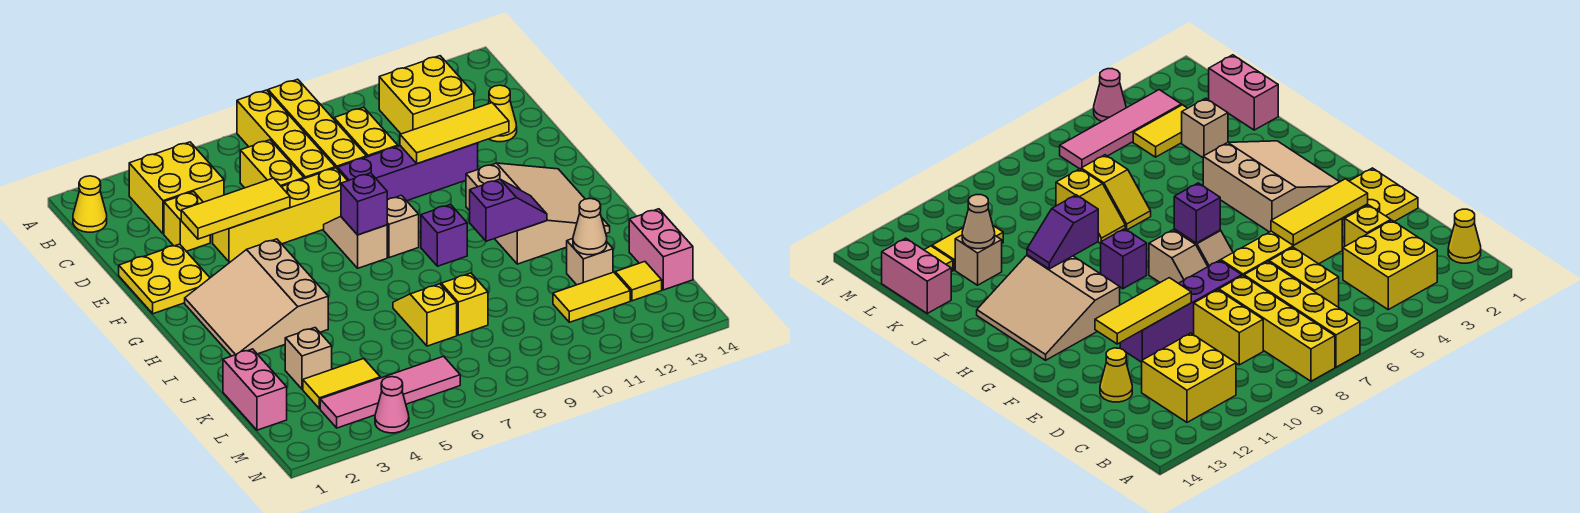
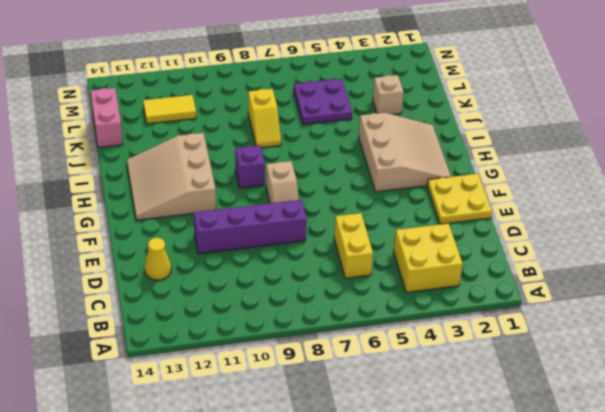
purple 2x2 plate [294,79,352,125] -> none
none -> yellow 1x4 brick [237,90,335,179]
none -> yellow 1x4 brick [268,79,367,169]
none -> yellow 1x1 cone [73,176,107,232]
none -> yellow 2x2 brick [379,56,474,134]

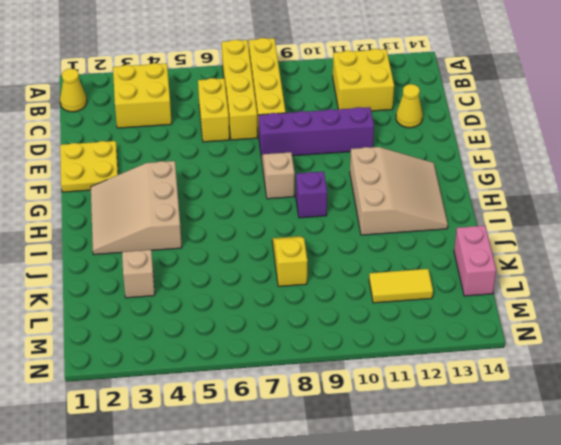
none -> yellow 1x2 brick [334,107,398,157]
none -> yellow 1x1 brick [164,192,210,251]
none -> yellow 1x4 brick [213,168,348,262]
none -> tan 1x2 slope [324,216,387,268]

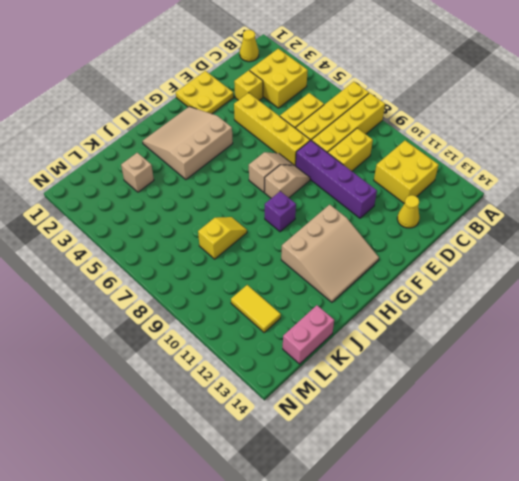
none -> yellow 1x2 slope [393,284,457,346]
none -> pink 1x2 brick [223,349,287,430]
none -> tan 1x1 brick [566,239,613,285]
none -> yellow 1x2 tile [303,359,380,409]

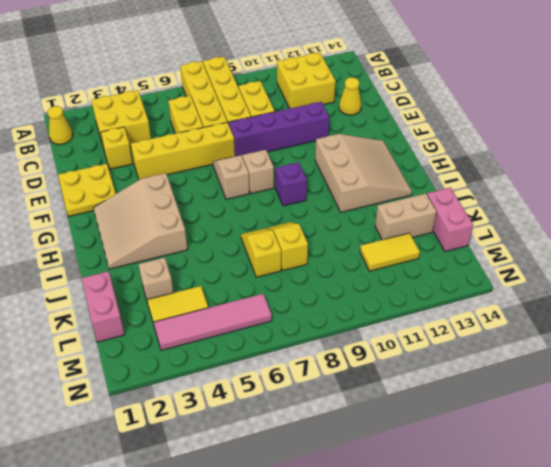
tan 1x2 brick [375,193,437,240] -> tan 1x1 brick [566,239,613,285]
none -> yellow 1x1 tile [615,262,662,301]
none -> pink 1x1 cone [375,377,409,433]
none -> yellow 1x3 tile [181,178,290,239]
none -> yellow 1x3 tile [400,103,509,164]

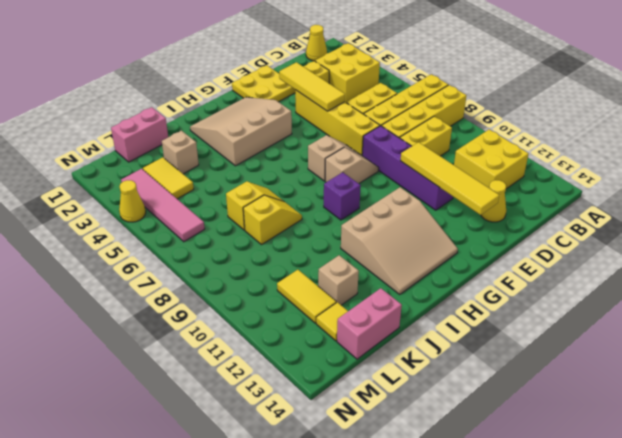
yellow 1x4 tile [400,142,499,215] -> yellow 1x3 tile [400,103,509,164]
yellow 1x1 cone [119,180,146,222] -> pink 1x1 cone [375,377,409,433]
none -> purple 1x1 brick [341,173,387,235]
none -> purple 1x2 slope [470,179,547,241]
none -> tan 1x1 cone [573,199,607,255]

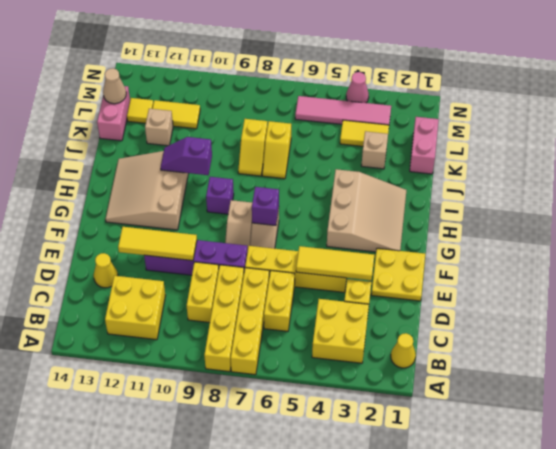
tan 1x1 cone [103,68,126,104] -> tan 1x1 cone moved to [573,199,607,255]

